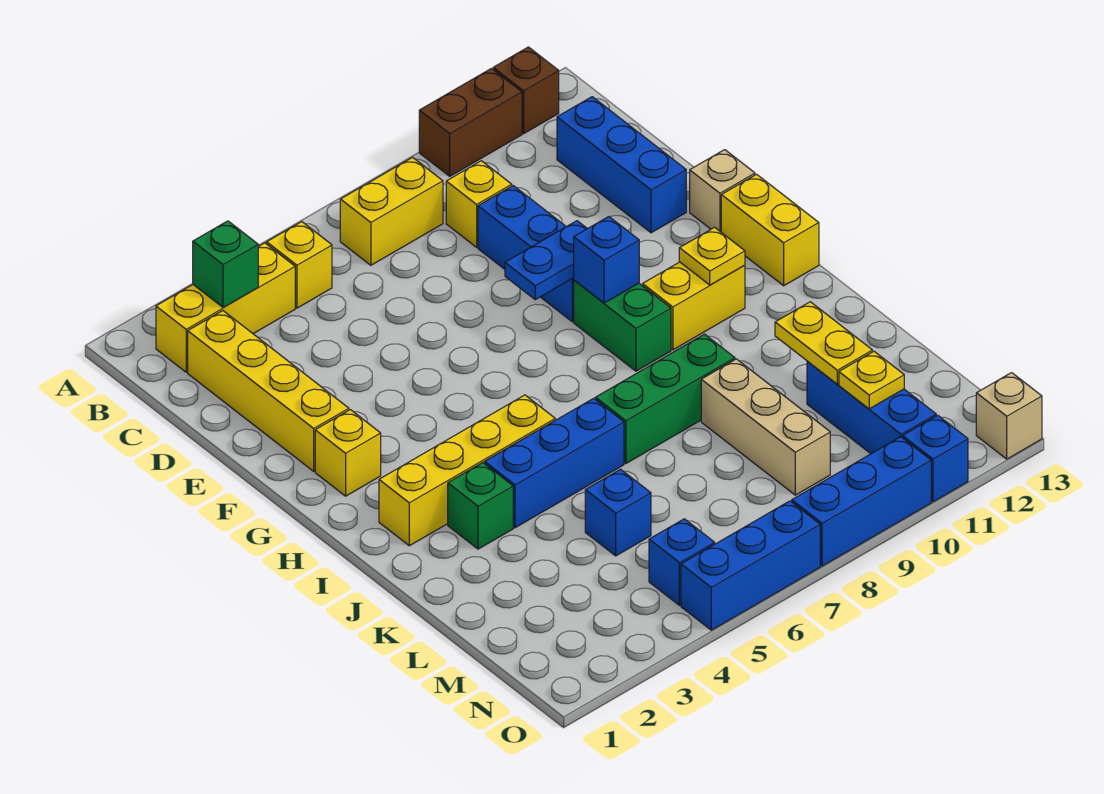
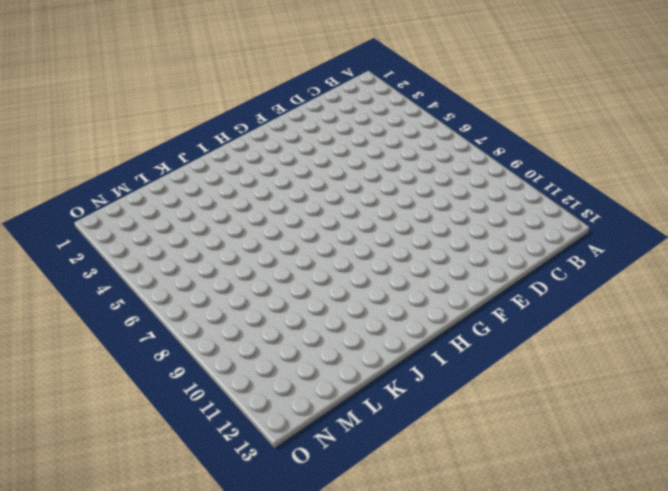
none -> brown 1x2 brick [419,69,522,176]
none -> brown 1x1 brick [493,47,559,134]
none -> yellow 1x3 brick [156,243,295,372]
none -> yellow 1x1 brick [267,222,332,308]

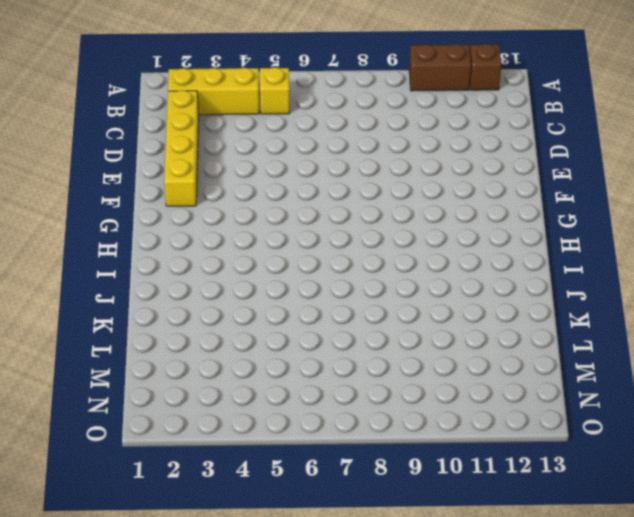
none -> yellow 1x2 brick [340,157,443,265]
none -> yellow 1x1 brick [446,161,512,247]
none -> blue 1x3 brick [557,97,686,233]
none -> blue 1x3 brick [478,186,574,322]

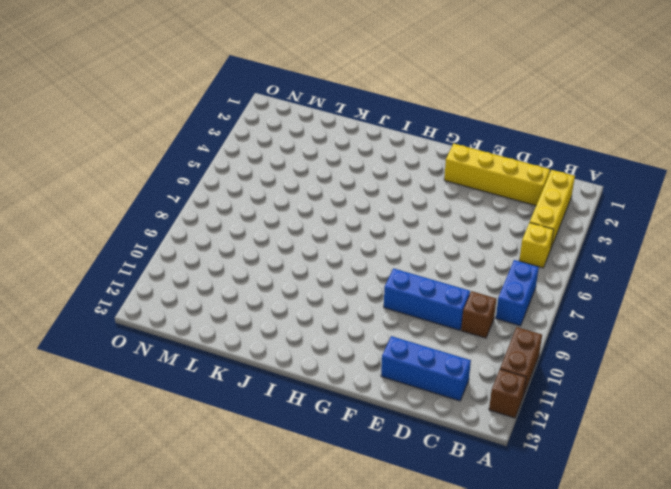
blue 1x2 brick [496,260,539,326] -> yellow 1x2 brick [340,157,443,265]
brown 1x1 brick [461,291,496,338] -> yellow 1x1 brick [446,161,512,247]
none -> tan 1x1 brick [690,150,755,232]
none -> yellow 1x1 brick [315,410,381,496]
none -> green 1x2 brick [574,280,671,371]
none -> yellow 1x2 brick [721,174,819,286]

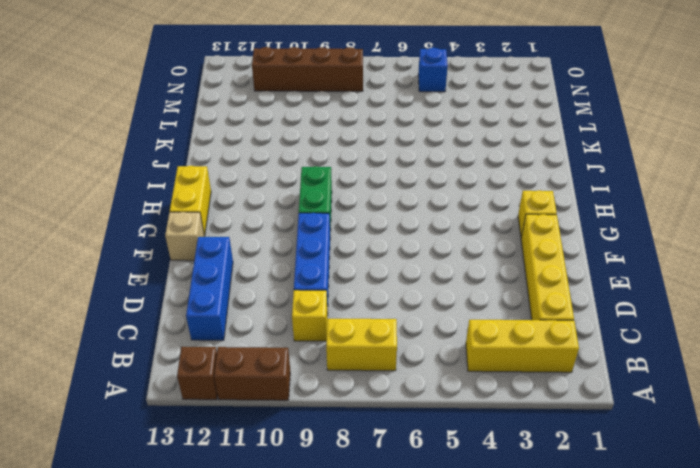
brown 1x4 brick [252,47,363,91] -> blue 1x3 brick [807,361,936,454]
none -> yellow 1x1 brick [267,222,332,308]
none -> yellow 1x2 brick [643,262,745,350]
none -> yellow 1x4 brick [379,395,555,546]
none -> green 1x1 brick [448,463,513,549]

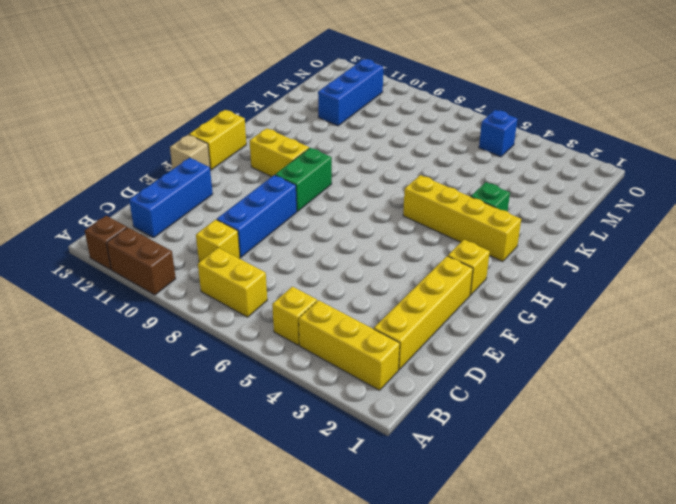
none -> blue 1x3 brick [485,398,624,528]
none -> green 1x3 brick [595,334,735,464]
none -> tan 1x3 brick [701,359,830,495]
none -> blue 1x1 brick [585,469,651,556]

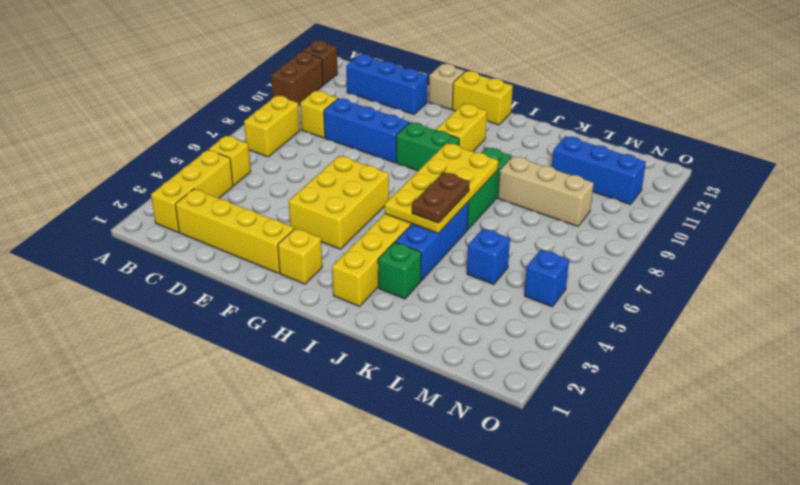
yellow 2x3 brick [289,156,389,249] -> none
yellow 2x4 plate [385,143,498,233] -> none
brown 1x2 plate [412,172,470,223] -> none
none -> blue 1x3 brick [681,501,820,630]
none -> blue 1x3 brick [792,437,931,566]
none -> blue 1x1 brick [903,415,968,502]
none -> tan 1x1 brick [976,373,1042,459]

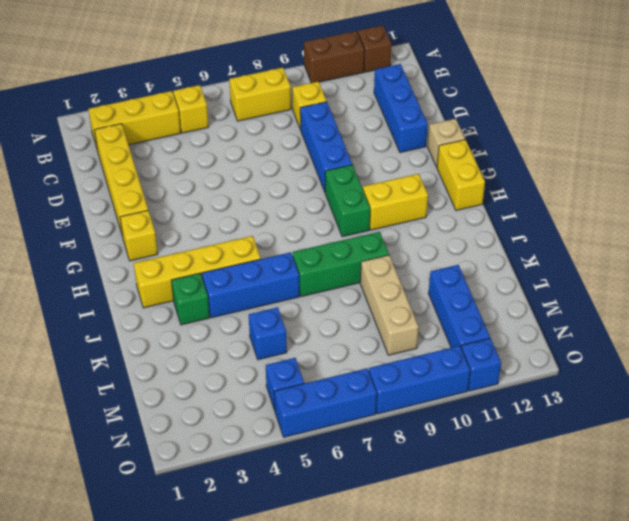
none -> tan 1x1 brick [976,373,1042,459]
none -> green 1x1 brick [193,221,258,307]
none -> blue 1x2 plate [505,221,587,300]
none -> blue 1x1 brick [574,217,639,303]

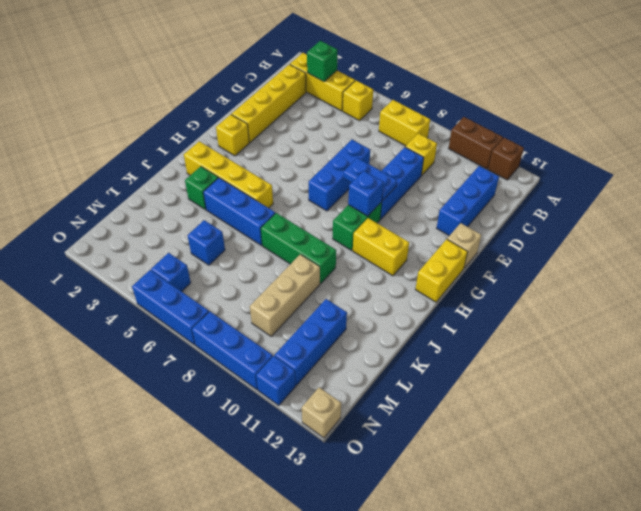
blue 1x3 brick [309,140,370,211] -> none
none -> yellow 1x1 plate [679,227,745,285]
none -> yellow 1x2 plate [775,302,872,384]
none -> yellow 1x1 plate [839,351,904,409]

